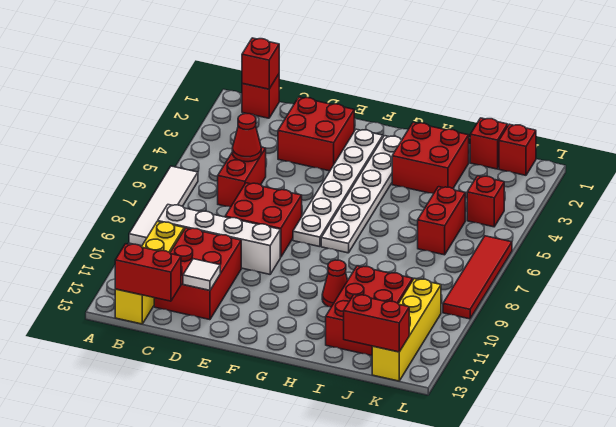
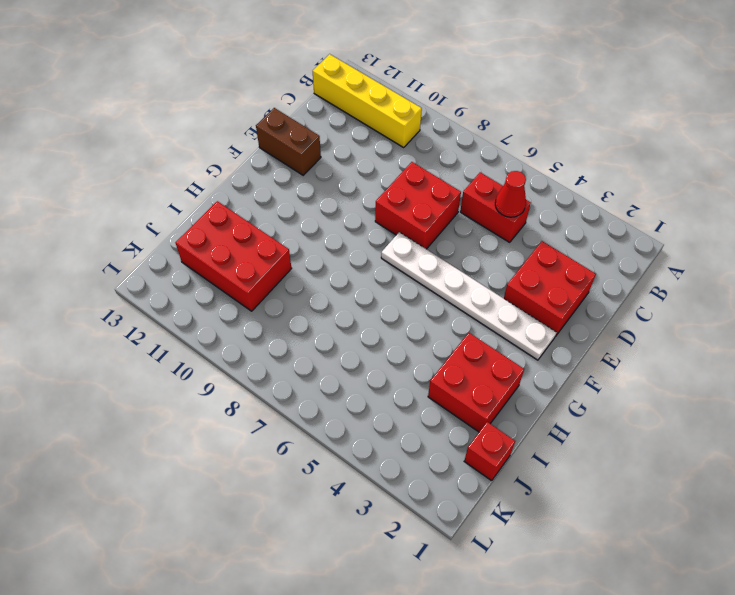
brown 1x2 brick [256,108,321,175] -> none
none -> white 1x4 tile [129,166,198,246]
none -> red 1x1 brick [242,74,279,118]
none -> white 1x4 brick [158,205,280,274]

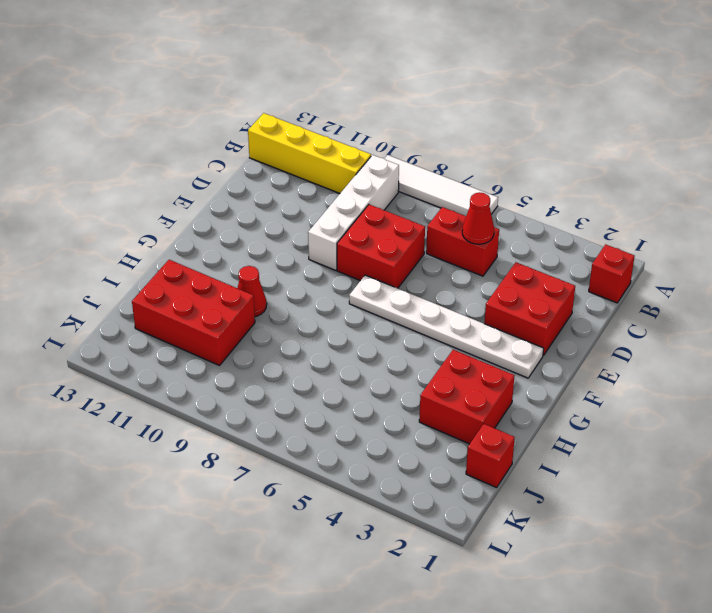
none -> red 2x3 brick [154,228,241,320]
none -> white 1x6 plate [321,136,402,253]
none -> red 1x2 brick [418,187,465,255]

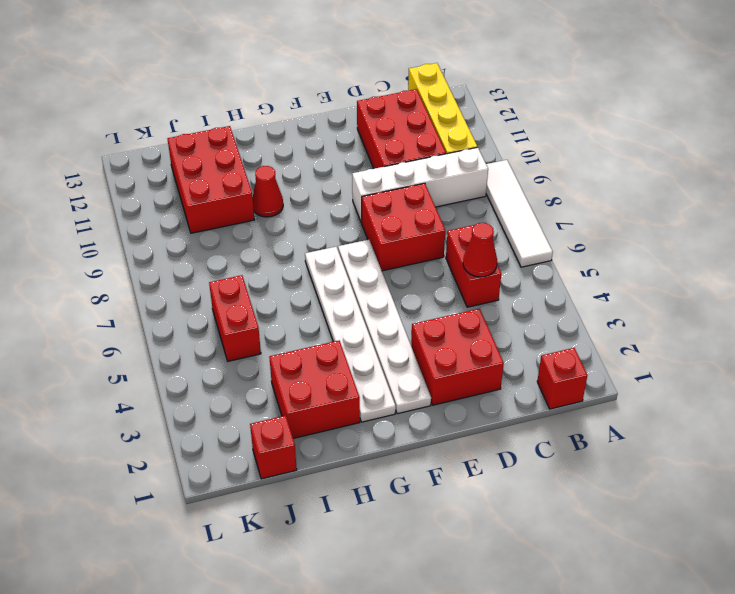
none -> red 1x1 brick [499,124,536,175]
none -> red 1x1 brick [467,176,504,227]
none -> yellow 1x4 brick [372,279,441,381]

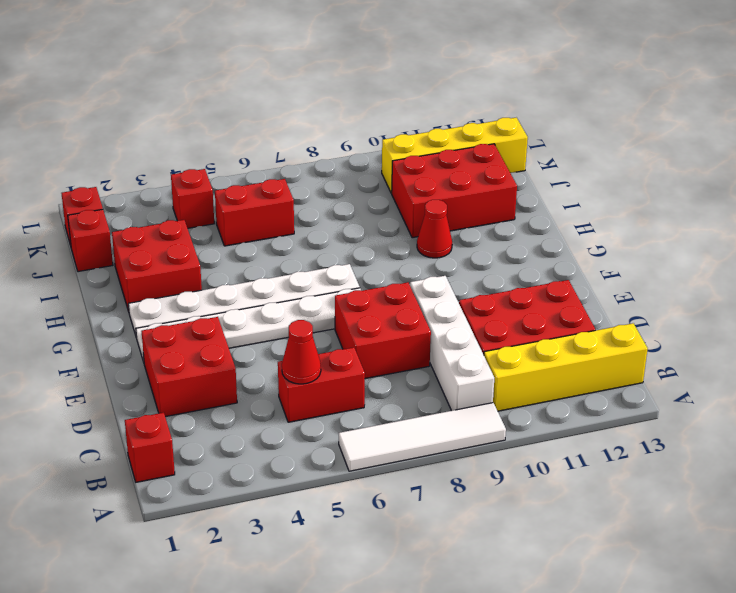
none -> red 1x4 tile [443,236,512,319]
none -> red 1x1 brick [242,38,279,89]
none -> red 1x2 brick [115,244,181,301]

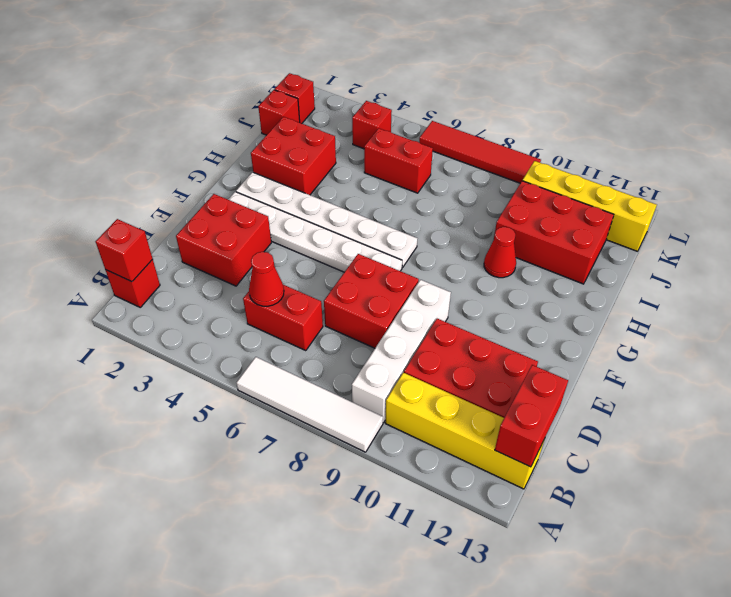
none -> white 1x1 tile [183,259,220,290]
none -> red 1x2 brick [344,295,409,352]

